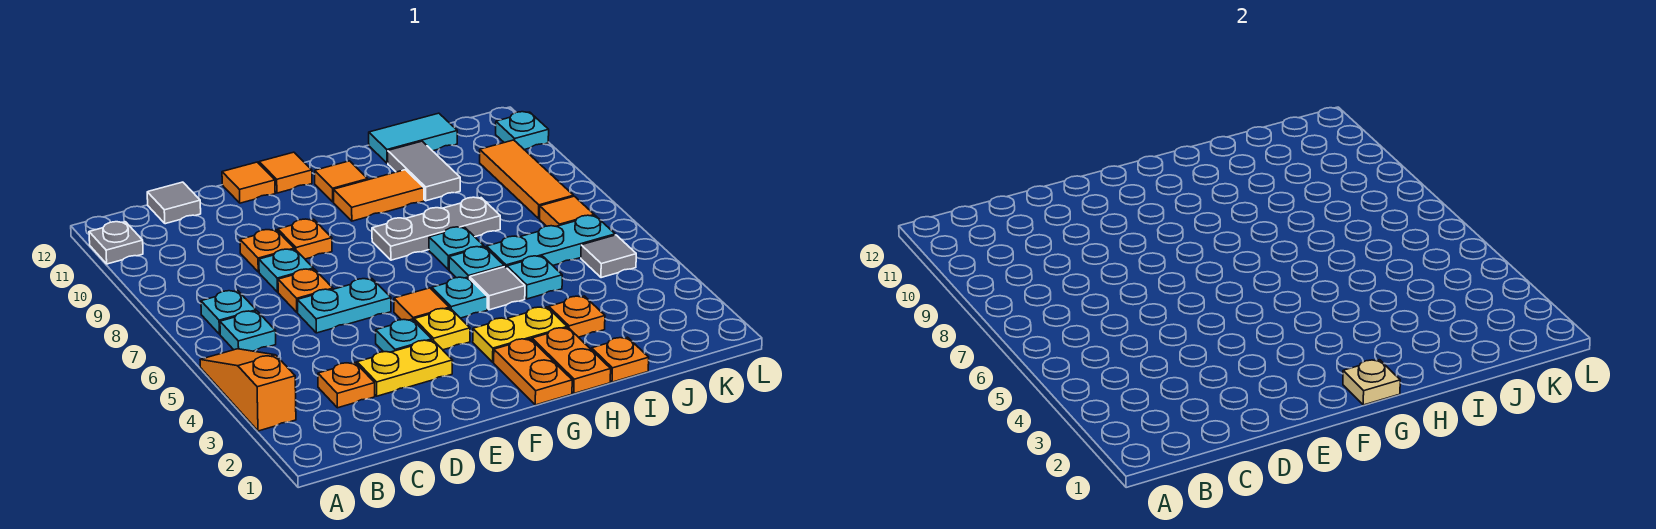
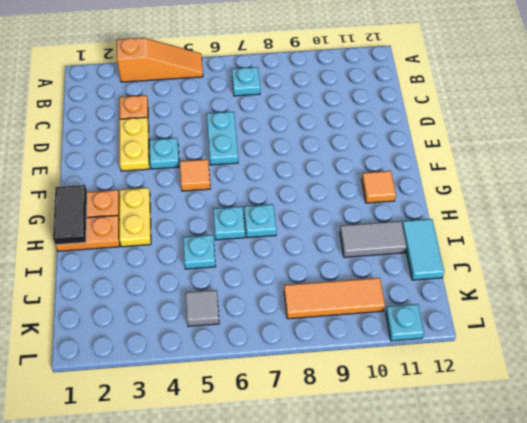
black 1x2 tile [53,185,87,245] -> tan 1x1 plate [1343,360,1400,405]
none -> grey 1x1 plate [89,222,143,264]
none -> cyan 1x1 plate [220,311,276,351]
none -> grey 1x1 tile [147,182,201,224]
none -> orange 1x1 plate [278,269,333,312]

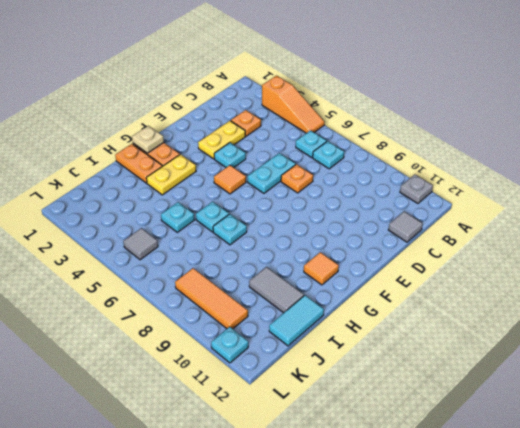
none -> cyan 1x1 plate [259,249,313,292]
none -> orange 1x1 plate [240,230,294,272]
none -> orange 1x1 plate [278,219,332,259]
none -> orange 1x1 tile [222,162,275,203]

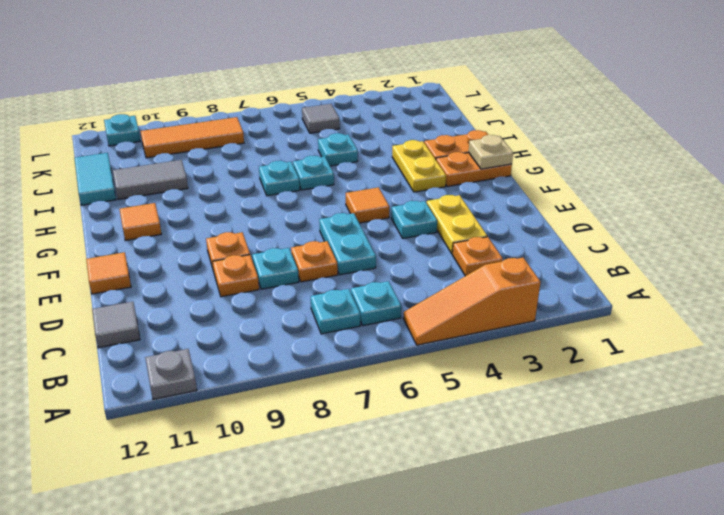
none -> yellow 1x1 plate [414,308,470,350]
none -> orange 1x1 tile [259,152,312,193]
none -> cyan 1x1 plate [432,277,487,318]
none -> grey 1x3 plate [372,197,500,260]

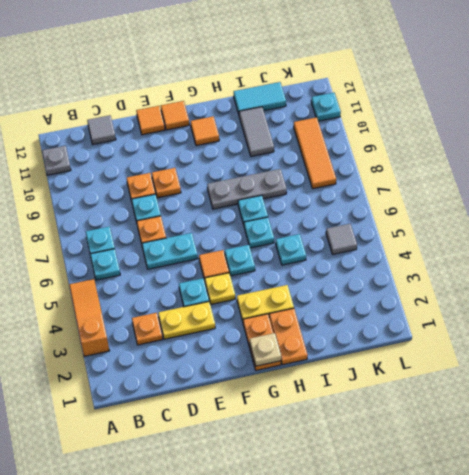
none -> orange 1x2 tile [334,170,424,221]
none -> grey 1x1 tile [470,267,525,310]
none -> orange 1x1 plate [592,337,649,382]
none -> orange 1x1 plate [549,296,605,337]

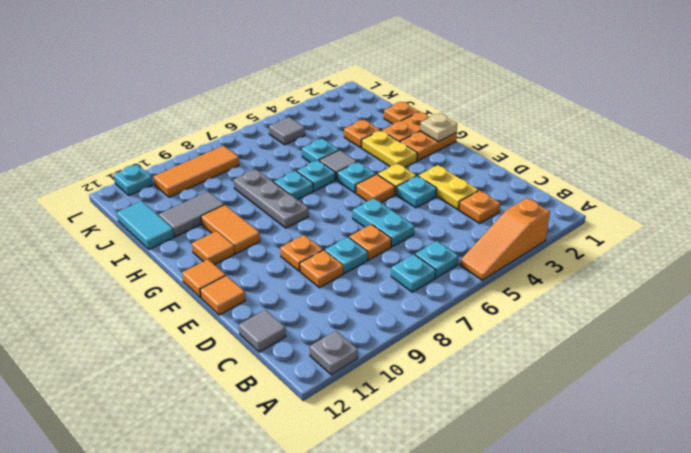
none -> cyan 1x3 plate [487,215,615,268]
none -> orange 1x1 tile [540,196,594,226]

